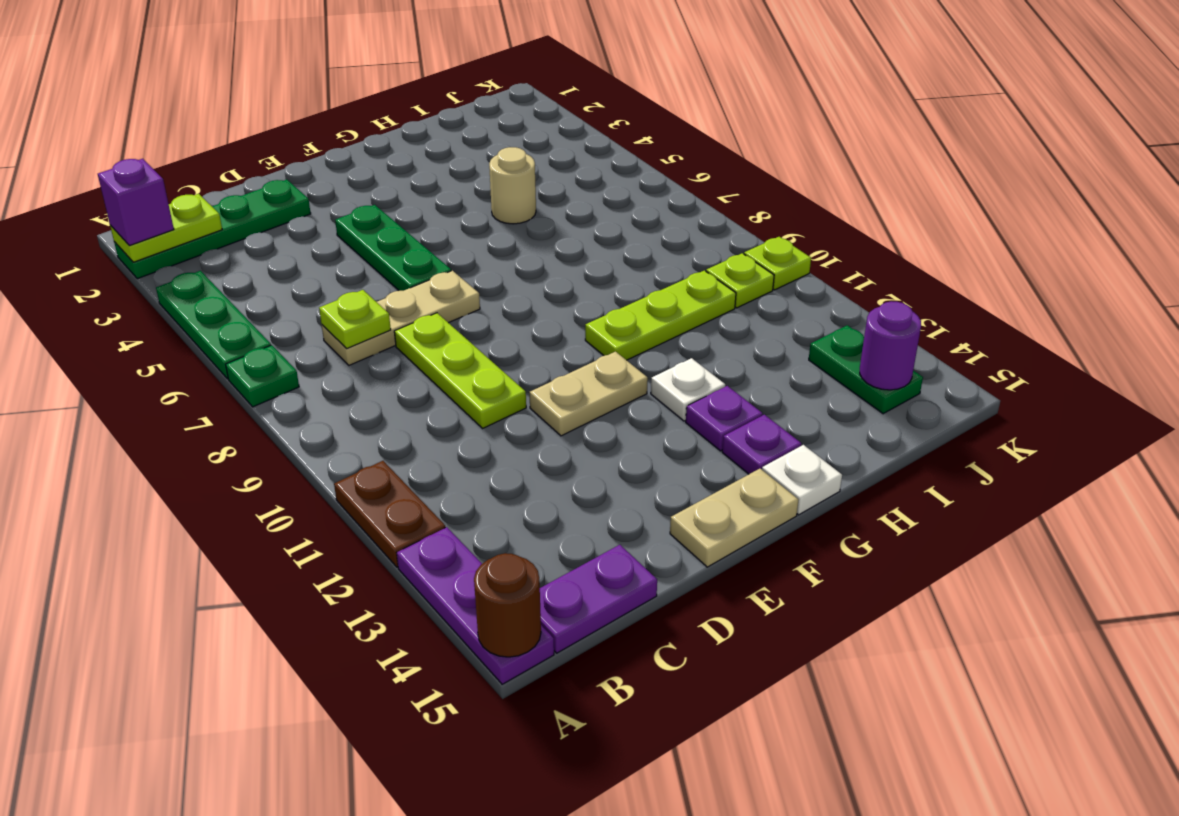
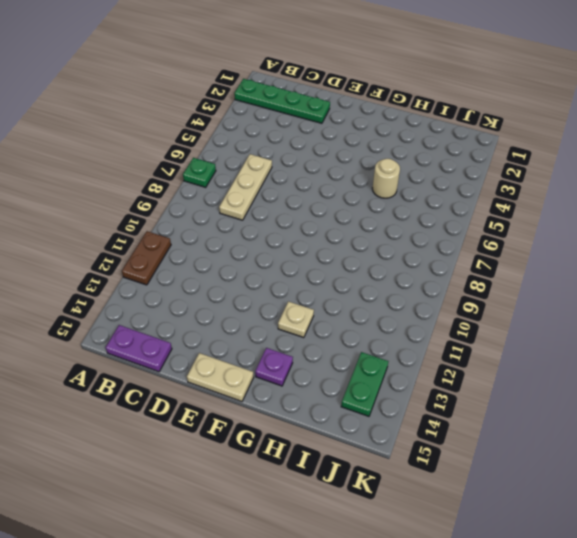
tan 1x3 plate [219,154,272,220] -> tan 1x3 plate turned to [322,271,480,365]
tan 1x1 plate [278,301,314,338] -> white 1x1 plate [651,358,725,421]
none -> green 1x3 plate [156,271,271,379]
none -> purple 1x3 plate [397,527,554,684]
none -> lime 1x3 plate [394,313,526,428]

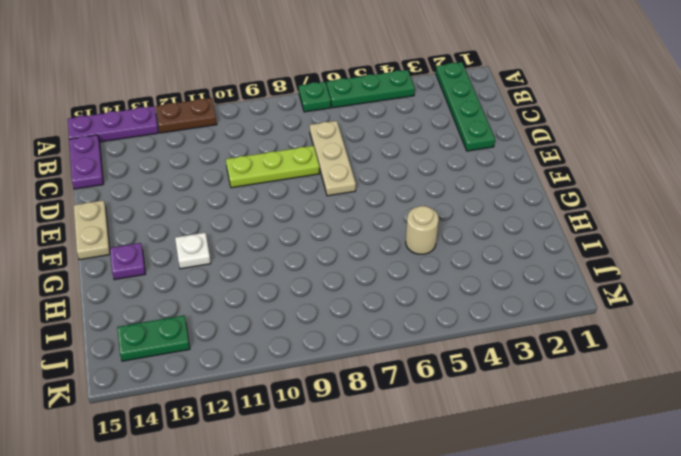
none -> green 1x3 plate [335,205,451,291]
none -> tan 1x2 plate [529,352,648,436]
none -> lime 1x3 plate [585,270,736,360]

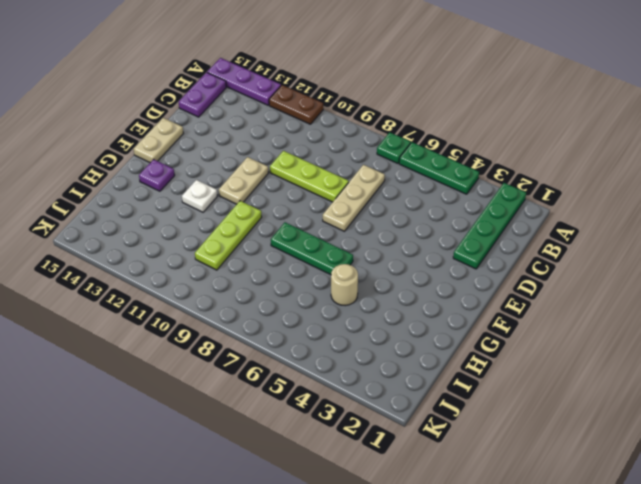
green 1x3 plate [271,222,353,275] -> green 1x3 plate moved to [335,205,451,291]
none -> purple 1x1 plate [686,386,763,451]
none -> white 1x1 plate [762,445,842,515]
none -> lime 1x1 plate [706,253,774,308]

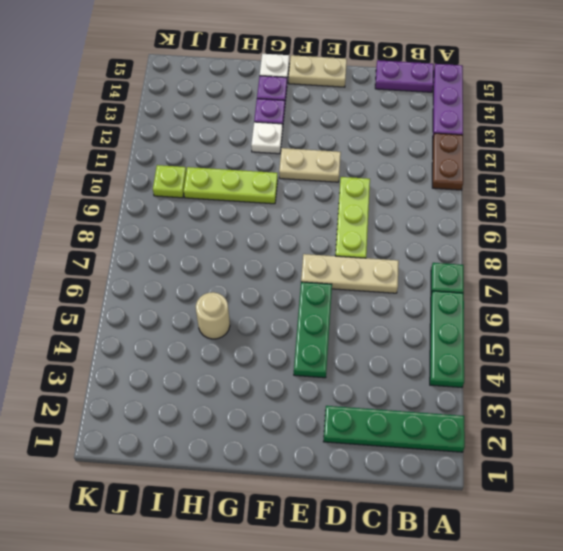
none -> green 1x2 plate [809,325,923,414]
none -> lime 1x1 plate [744,237,811,290]
none -> lime 1x2 plate [110,194,222,262]

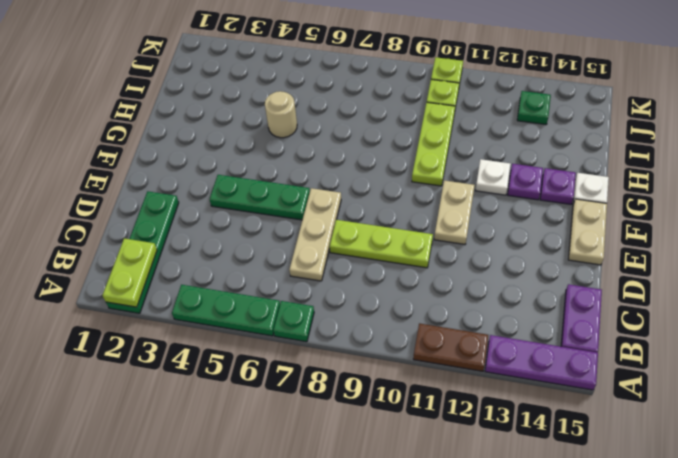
green 1x1 plate [517,91,551,125] -> green 1x2 plate [809,325,923,414]
none -> brown 1x1 round brick [474,553,541,657]
none -> lime 1x1 plate [319,290,391,349]
none -> purple 1x1 round brick [860,301,921,390]

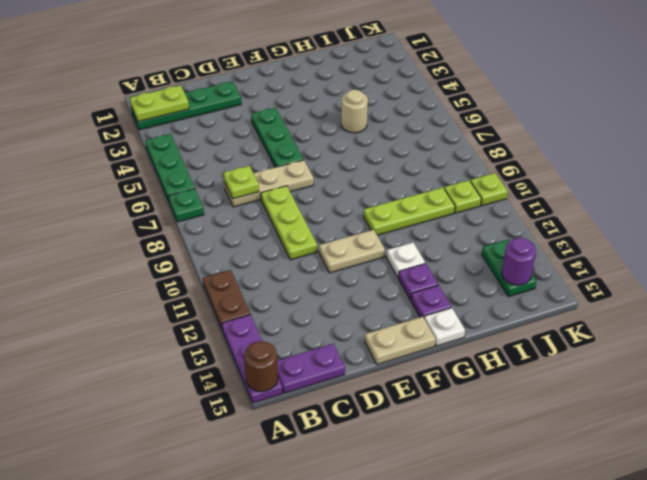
none -> purple 1x1 brick [98,159,174,246]

